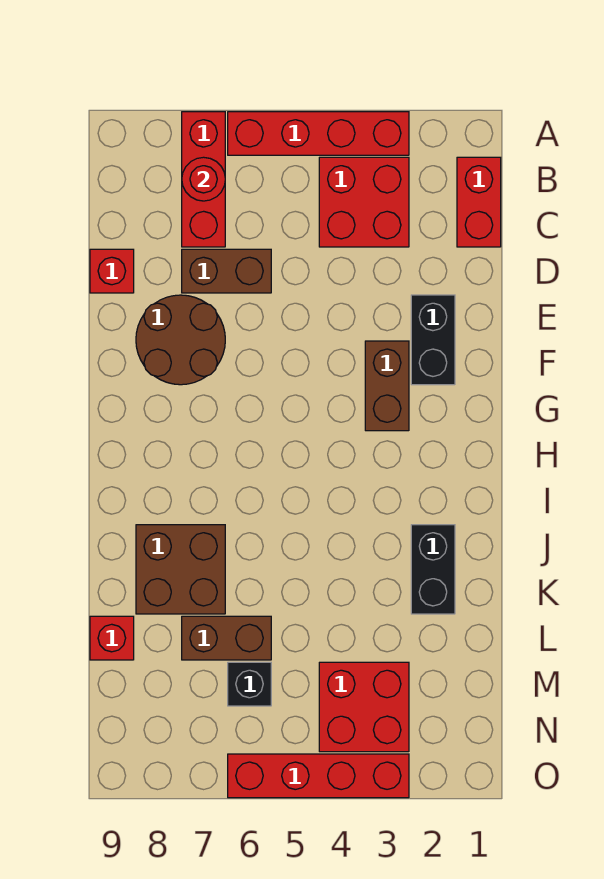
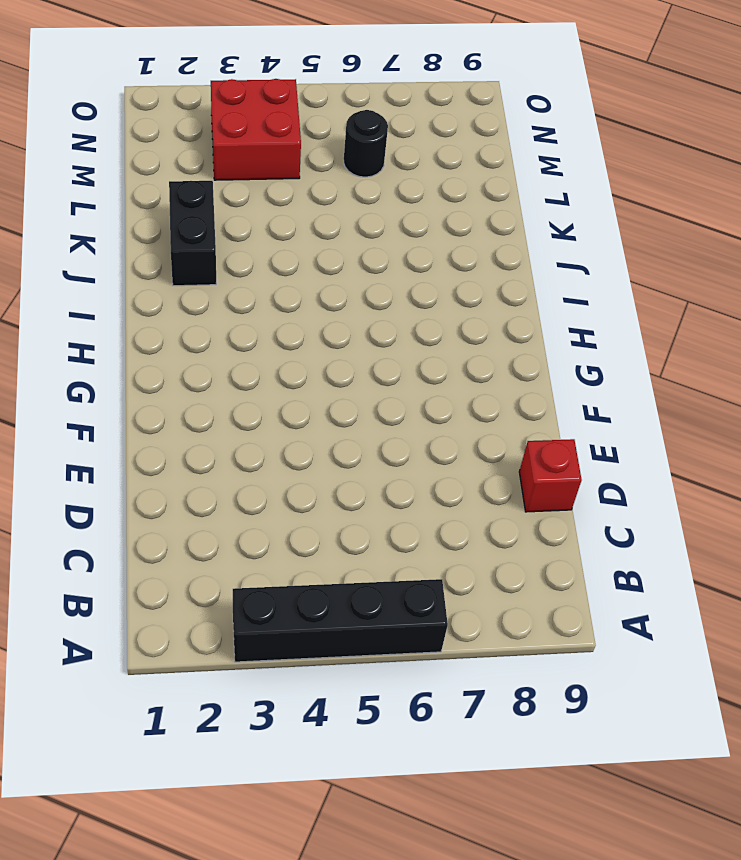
black 1x4 brick [233,579,448,662] -> red 1x4 brick [228,112,409,155]
black 1x1 round brick [343,110,388,177] -> black 1x1 brick [228,662,271,706]
none -> red 1x3 brick [182,112,225,247]
none -> red 1x2 brick [457,157,501,247]
none -> red 2x2 brick [319,157,409,247]

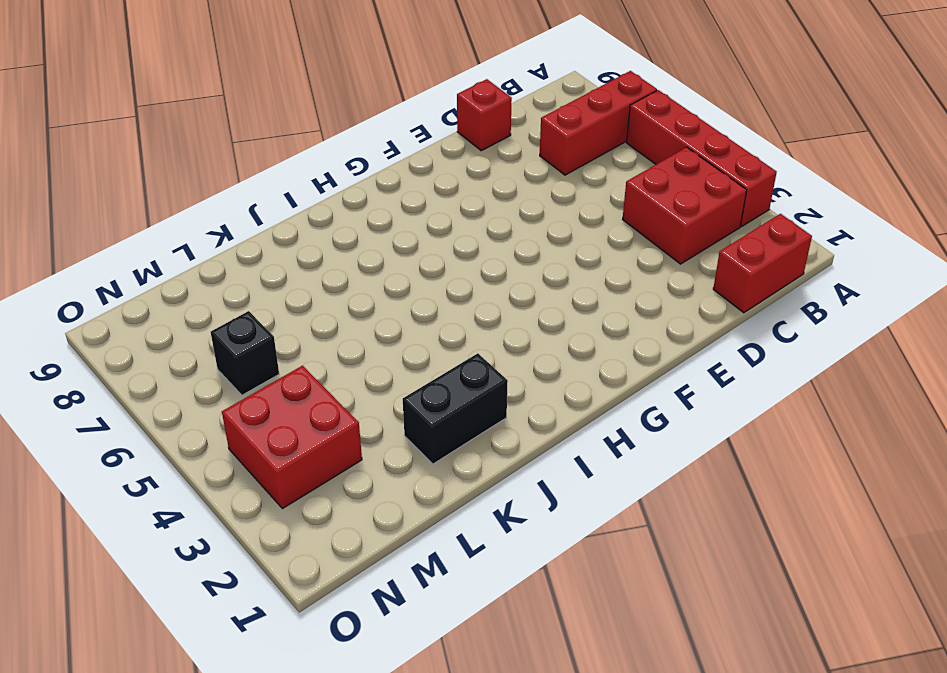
none -> brown 1x2 brick [182,249,271,293]
none -> black 1x2 brick [411,295,455,385]
none -> brown 2x2 round brick [136,295,225,385]

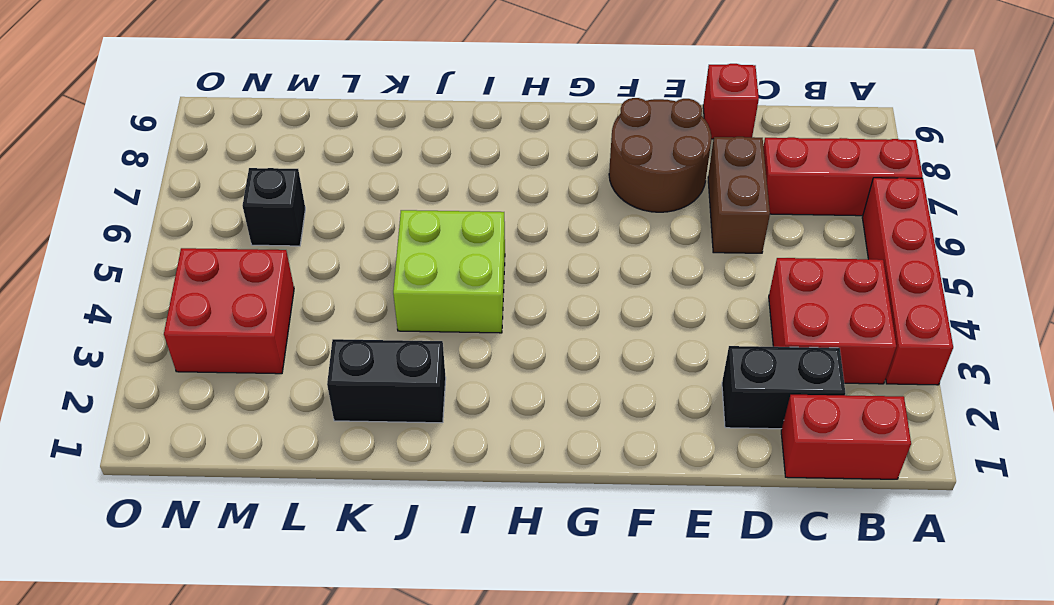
black 1x2 brick [722,346,845,429] -> black 1x2 brick moved to [411,295,455,385]
lime 2x2 brick [393,210,505,333] -> none
none -> brown 1x2 brick [365,341,409,431]
none -> brown 2x2 brick [136,525,225,614]
none -> brown 1x2 brick [182,616,271,660]

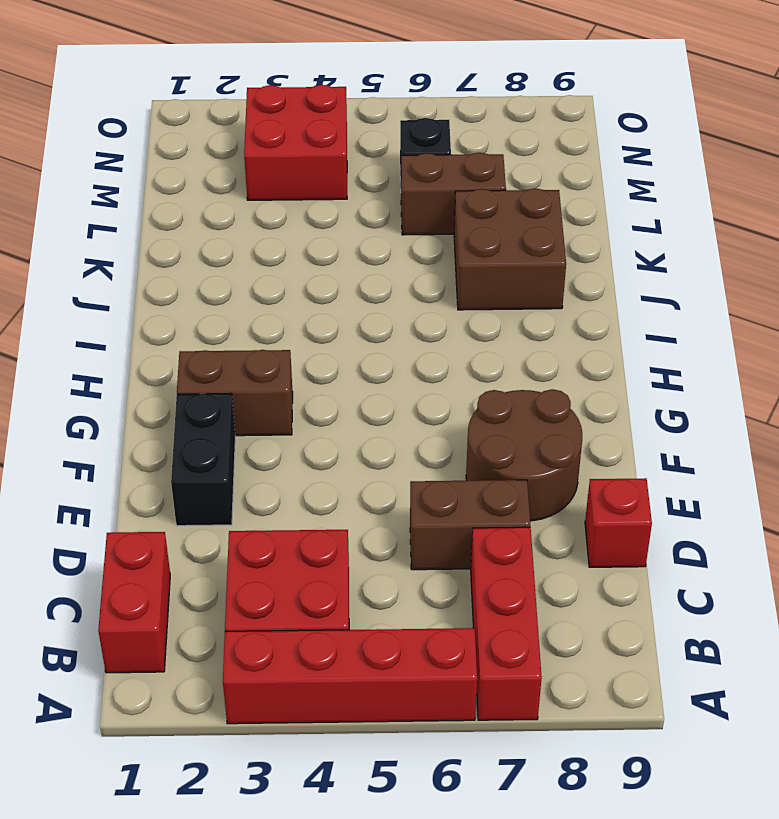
brown 1x2 brick [177,350,293,436] -> brown 1x2 brick turned to [365,341,409,431]
none -> black 1x2 brick [411,525,455,614]
none -> red 1x1 brick [90,616,134,660]
none -> red 1x4 brick [228,754,409,798]

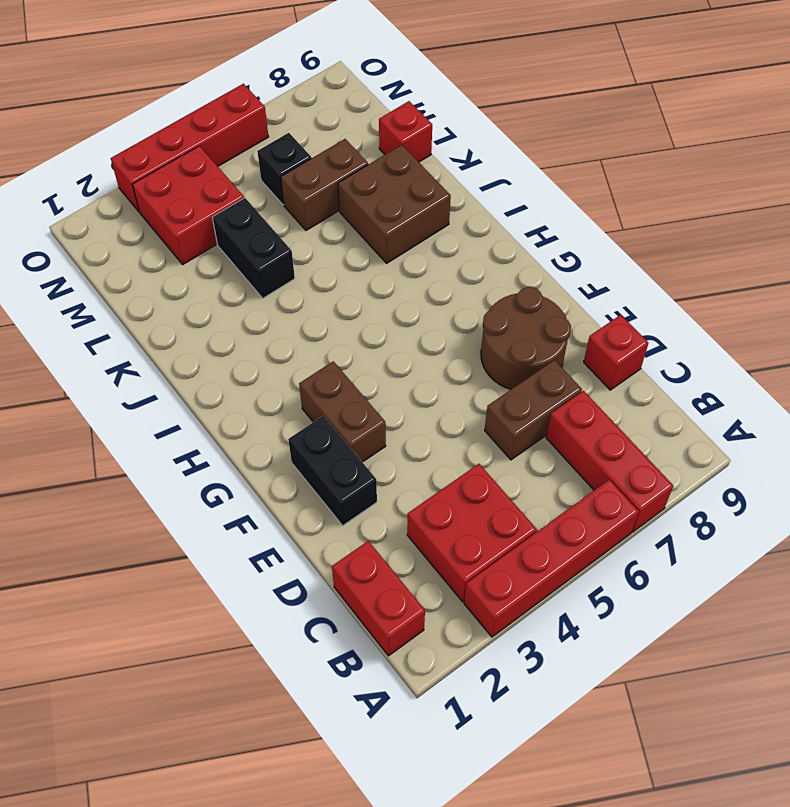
black 1x2 brick [212,198,295,298] -> black 1x2 brick moved to [411,525,455,614]
none -> red 1x1 round brick [182,157,225,201]

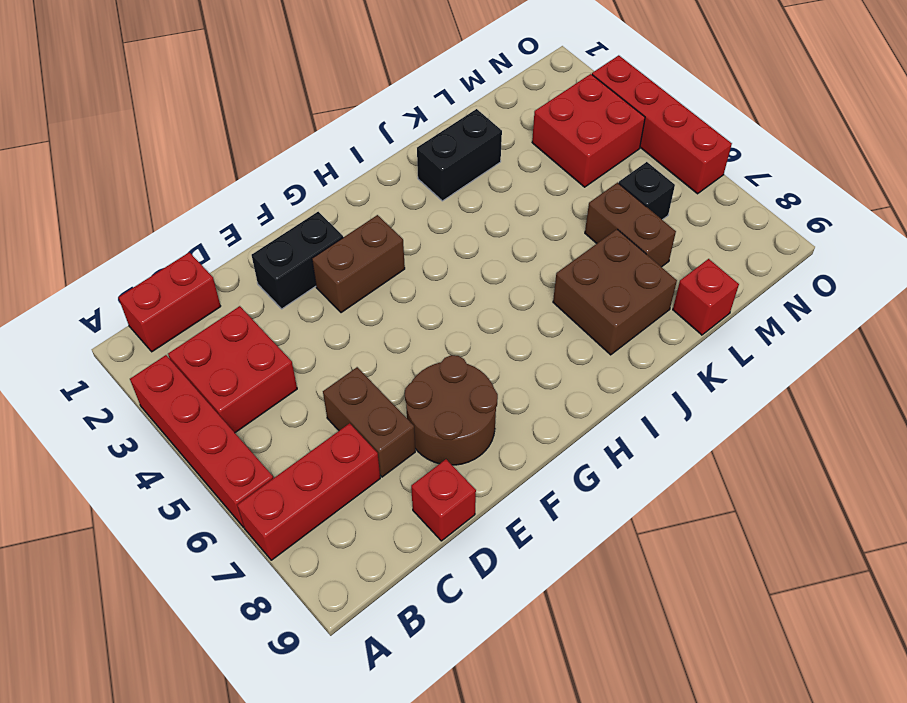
none -> red 1x1 round brick [182,157,225,201]

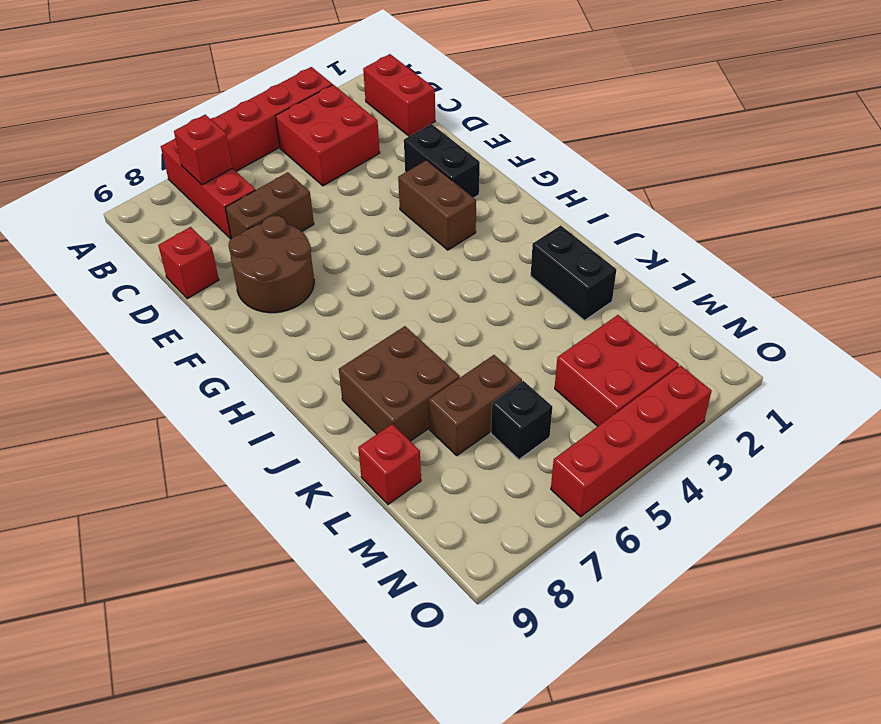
red 1x1 brick [174,115,233,185] -> red 1x1 round brick [182,157,225,201]

